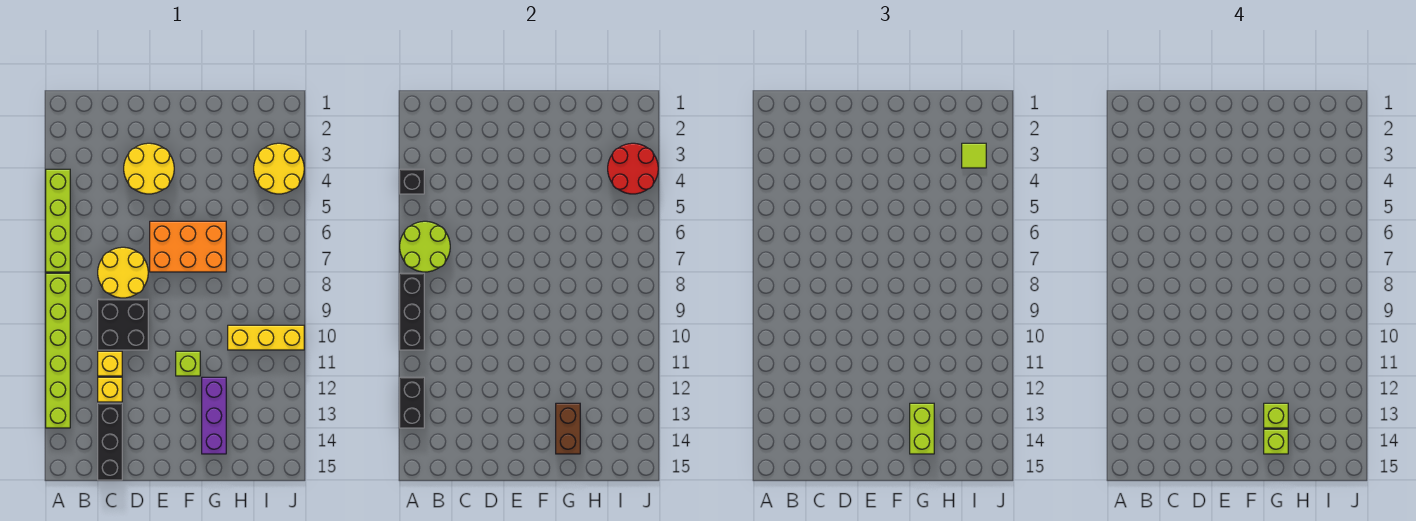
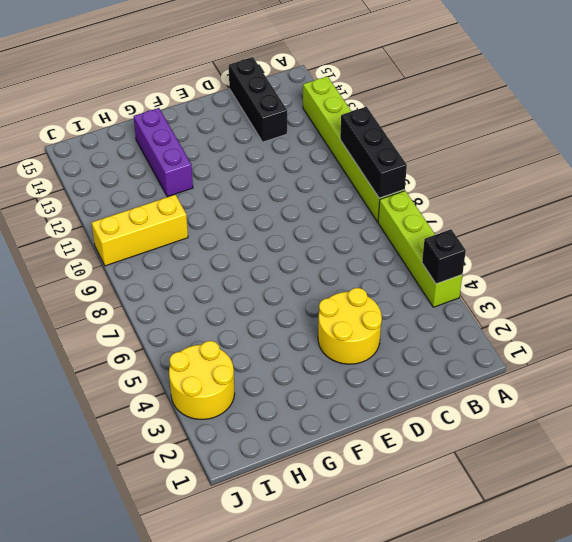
none -> yellow 2x2 round brick [98,247,148,298]
none -> black 2x2 brick [98,299,148,350]
none -> yellow 1x1 brick [98,351,122,376]

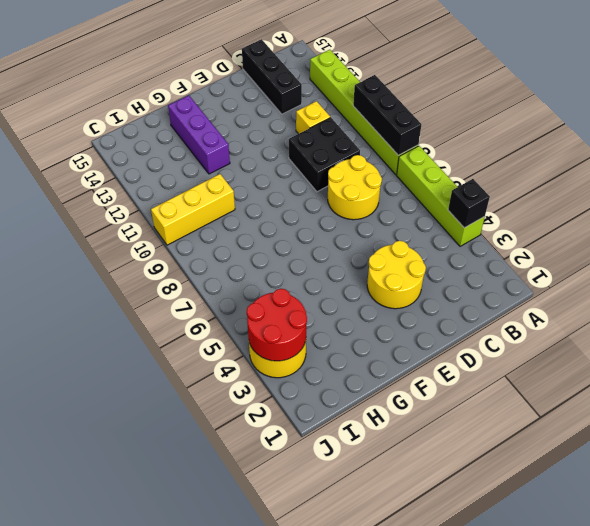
none -> yellow 1x1 brick [98,377,122,402]
none -> orange 2x3 brick [150,221,226,272]
none -> lime 1x1 brick [176,351,200,376]

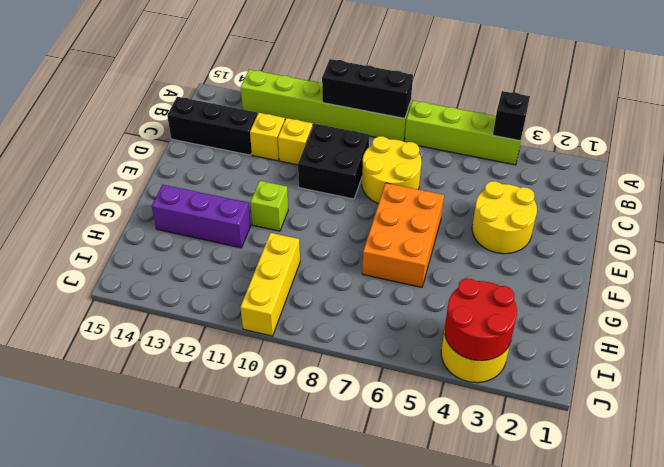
none -> lime 2x2 round brick [400,221,450,272]
none -> black 1x2 brick [400,377,424,428]
none -> brown 1x2 brick [556,403,580,454]

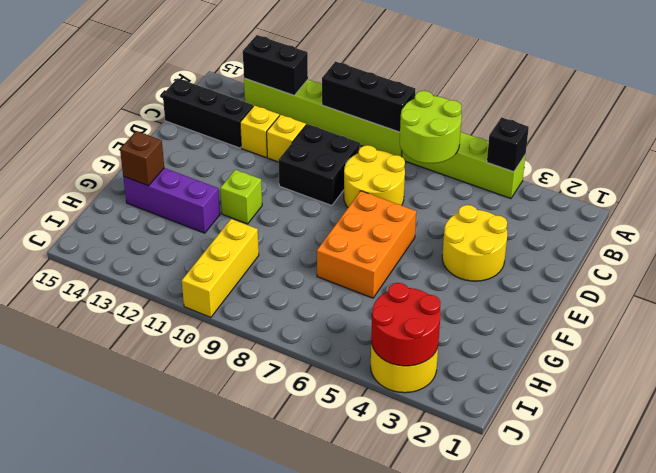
brown 1x1 brick [120,131,164,186] -> brown 1x2 brick [556,403,580,454]
none -> lime 1x2 brick [910,403,934,454]
none -> lime 1x1 tile [962,143,986,168]
none -> lime 1x1 brick [1264,403,1288,428]

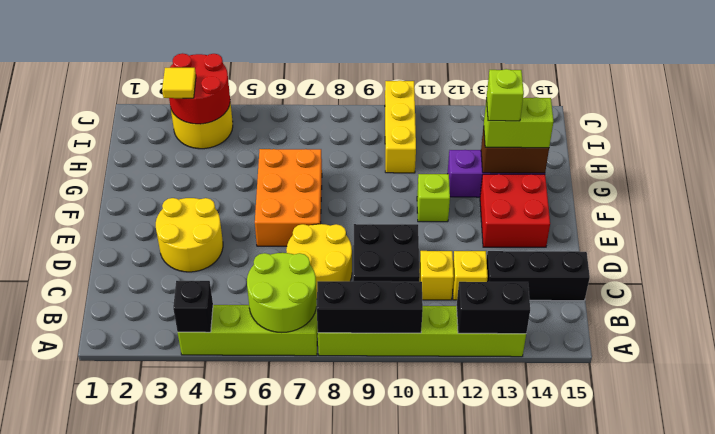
red 2x2 brick [480,174,550,247] -> none
yellow 1x1 tile [162,68,196,98] -> lime 1x1 tile [962,143,986,168]
none -> lime 1x1 brick [1264,429,1288,454]

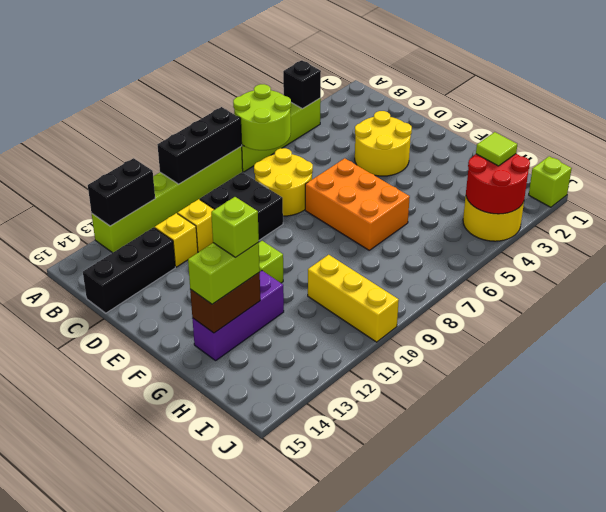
lime 1x1 brick [529,156,572,207] -> lime 1x1 brick moved to [1264,429,1288,454]

